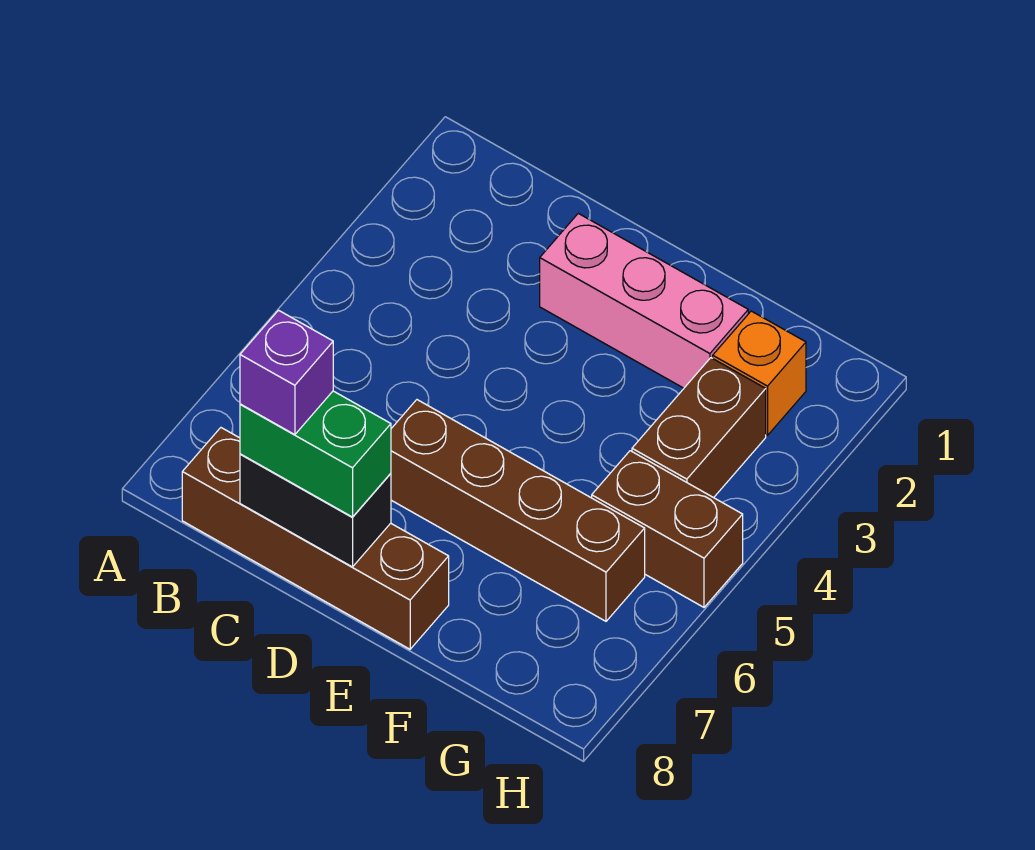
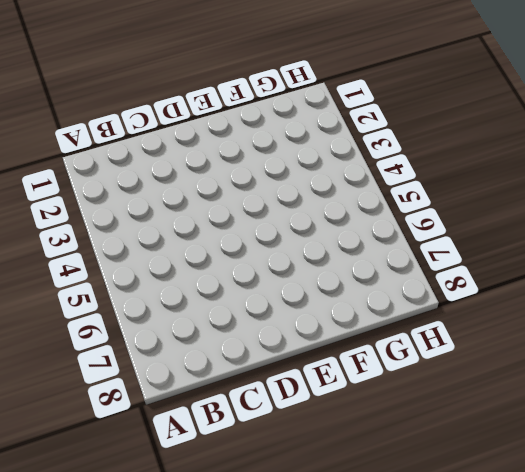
none -> brown 1x4 brick [182,428,449,649]
none -> pink 1x3 brick [540,213,748,388]

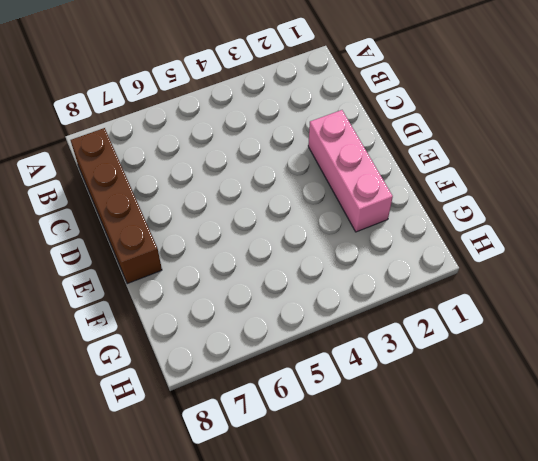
none -> brown 1x4 brick [391,400,645,621]
none -> orange 1x1 brick [713,311,806,435]

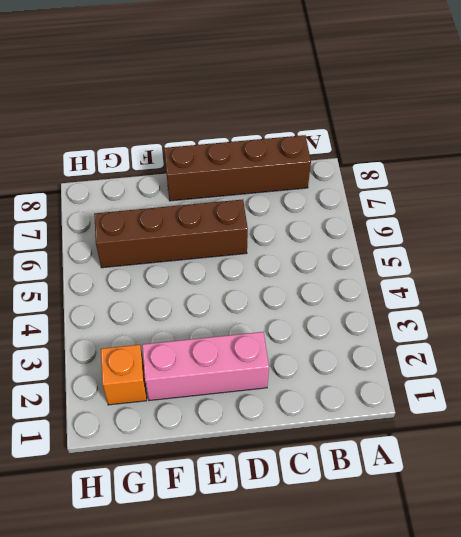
none -> brown 1x2 brick [632,358,766,498]
none -> brown 1x2 brick [592,451,743,607]

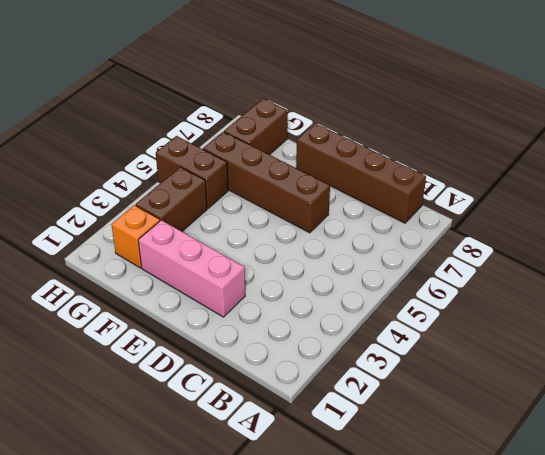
brown 1x2 brick [224,98,288,155] -> none
none -> black 1x2 brick [240,454,391,567]
none -> green 1x2 brick [240,391,391,517]

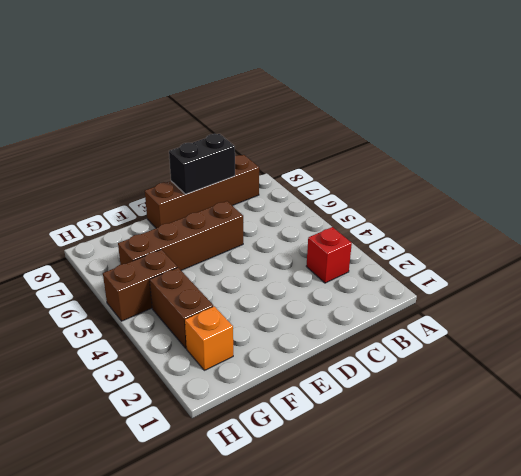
red 1x1 brick [306,227,352,283] -> none
none -> pink 1x3 brick [540,213,748,388]
none -> green 1x2 brick [240,391,391,517]

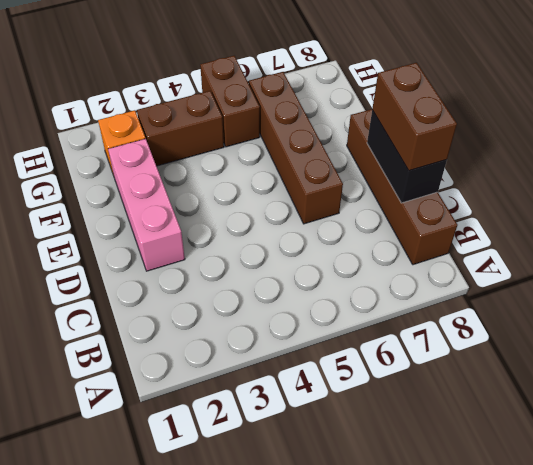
brown 1x2 brick [372,63,457,171] -> green 1x2 brick [240,391,391,517]
none -> purple 1x1 brick [240,310,333,435]

